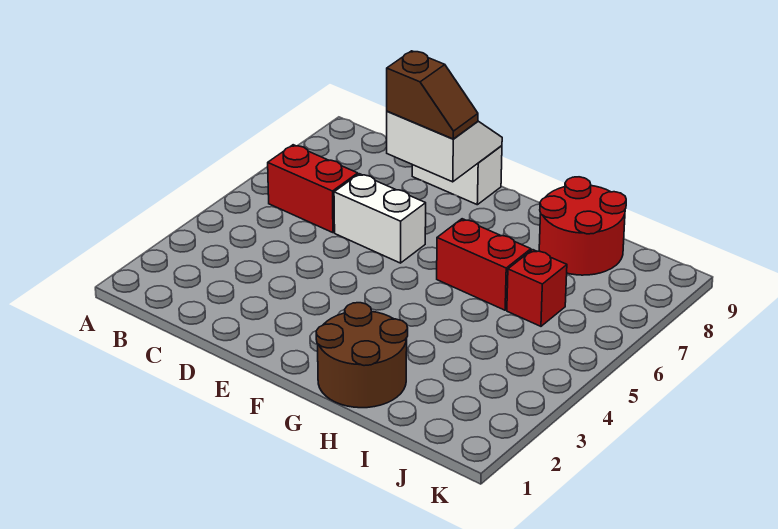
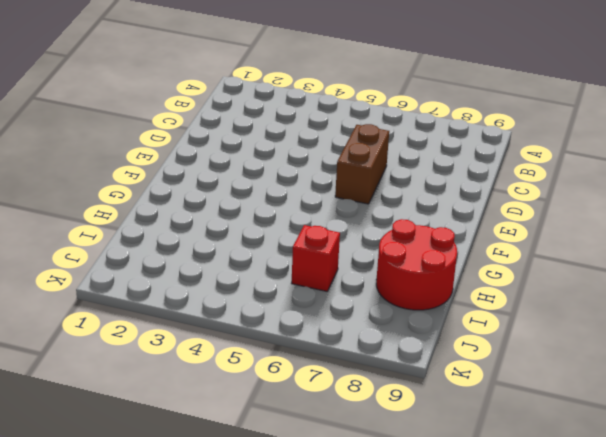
brown 1x2 brick [335,124,389,204] -> white 1x2 brick [334,174,426,263]
none -> red 1x2 brick [268,145,358,233]
none -> white 1x2 brick [412,146,502,205]

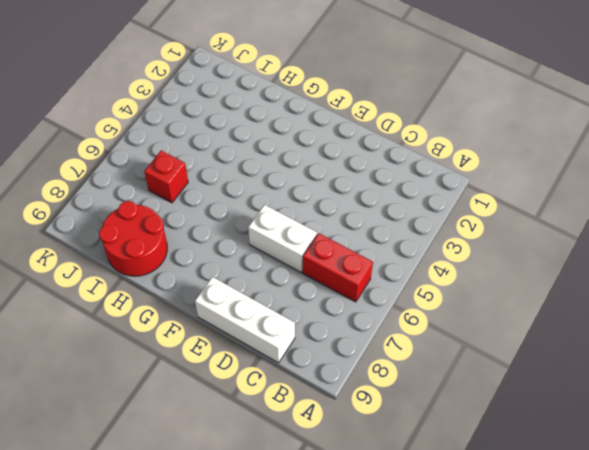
white 1x3 brick [195,277,295,363] -> white 1x2 brick [412,146,502,205]
none -> brown 2x2 round brick [316,303,408,408]
none -> red 1x2 brick [437,219,531,310]

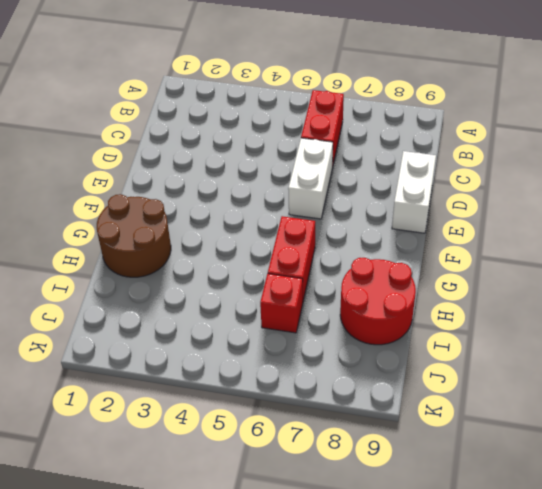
none -> white 2x2 slope [386,111,502,182]
none -> brown 1x2 slope [387,51,478,139]

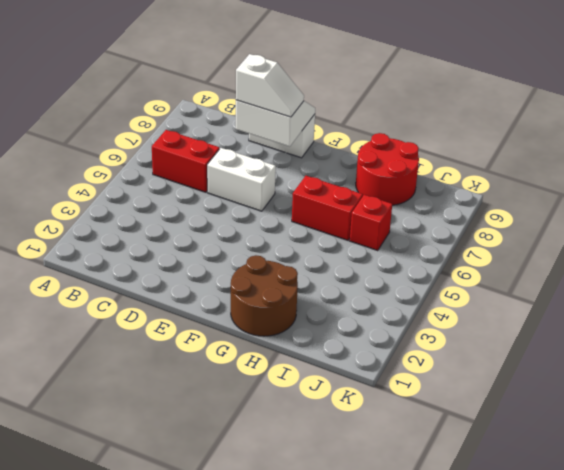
white 1x2 slope [236,54,304,117] -> brown 1x2 slope [387,51,478,139]

